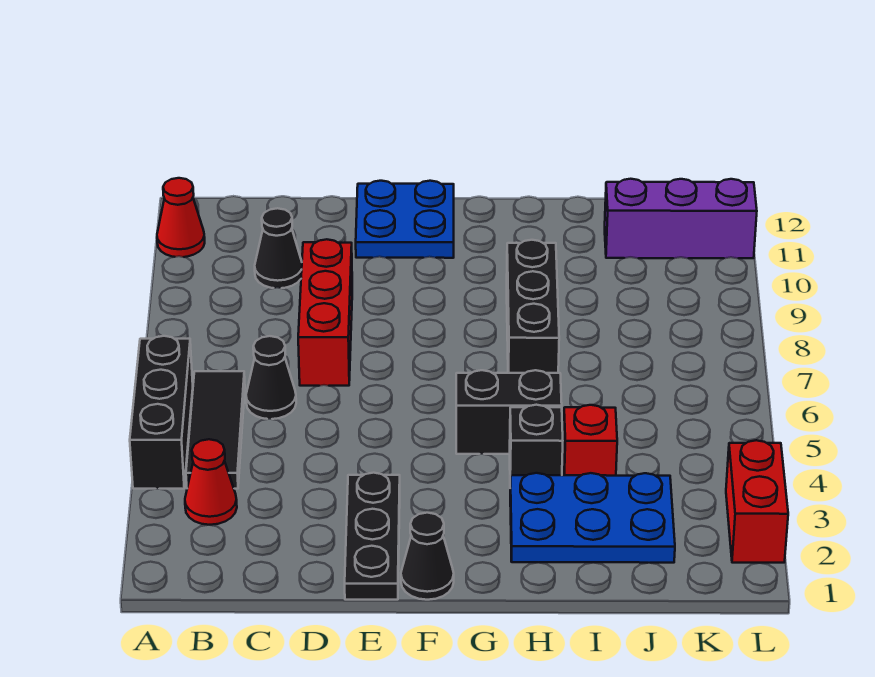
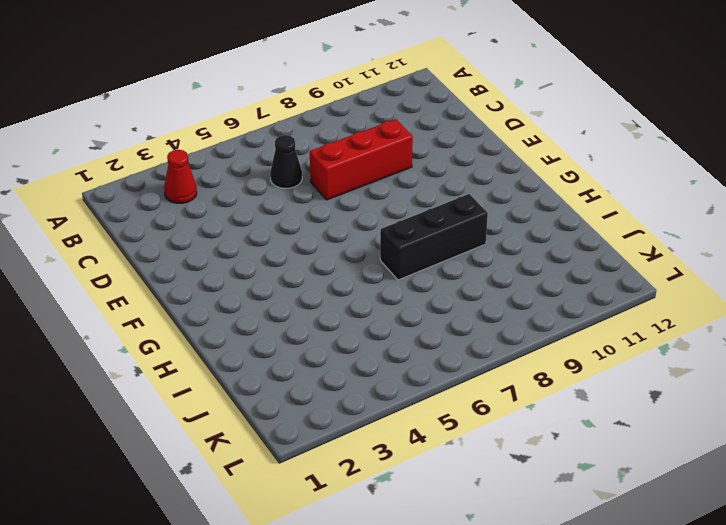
none -> black 1x3 brick [130,336,193,489]
none -> red 1x1 cone [157,178,205,257]
none -> black 1x3 tile [186,371,245,489]

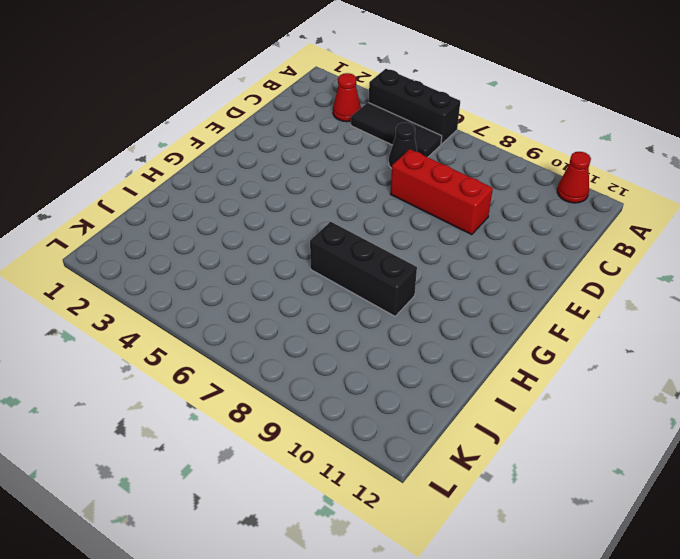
none -> black 1x1 cone [255,208,302,288]
none -> black 1x3 plate [345,473,400,600]
none -> blue 2x2 plate [356,181,454,258]

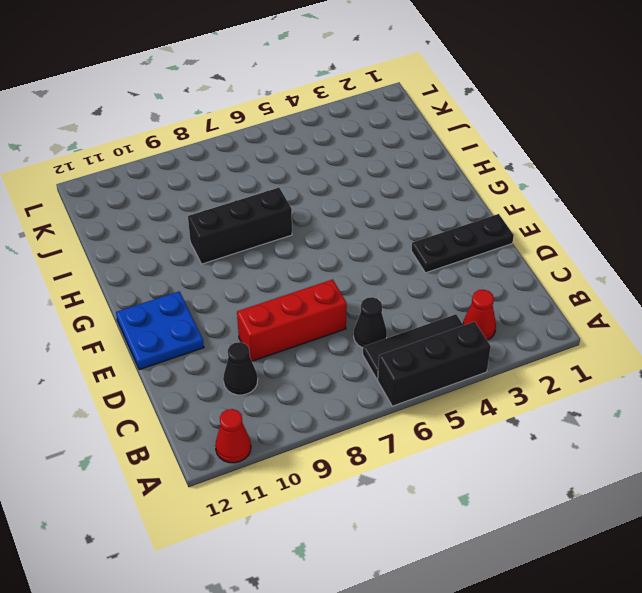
none -> black 1x1 cone [401,513,454,600]
none -> black 1x2 brick [456,370,562,454]
none -> blue 2x3 plate [510,473,675,563]

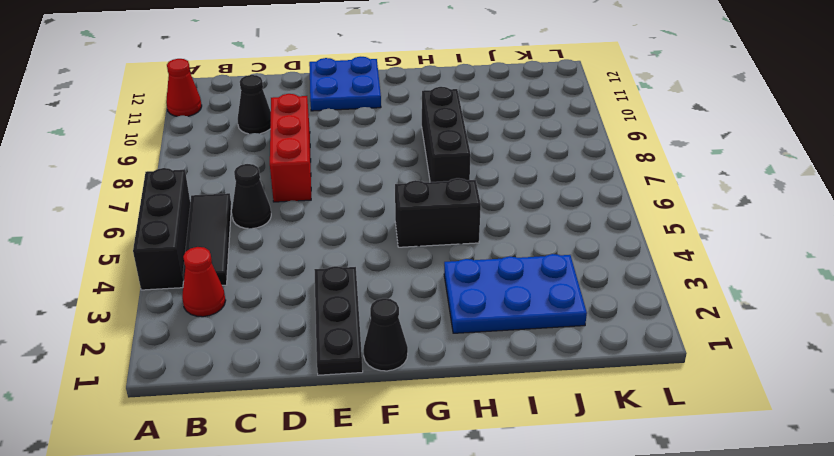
none -> black 1x1 brick [510,405,563,475]
none -> red 1x1 brick [563,405,617,476]
none -> purple 1x3 brick [605,179,757,258]

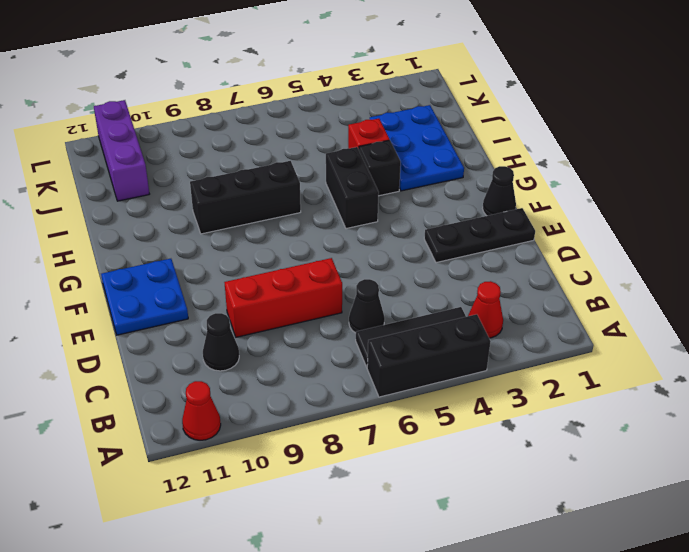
none -> red 1x2 brick [726,440,788,563]

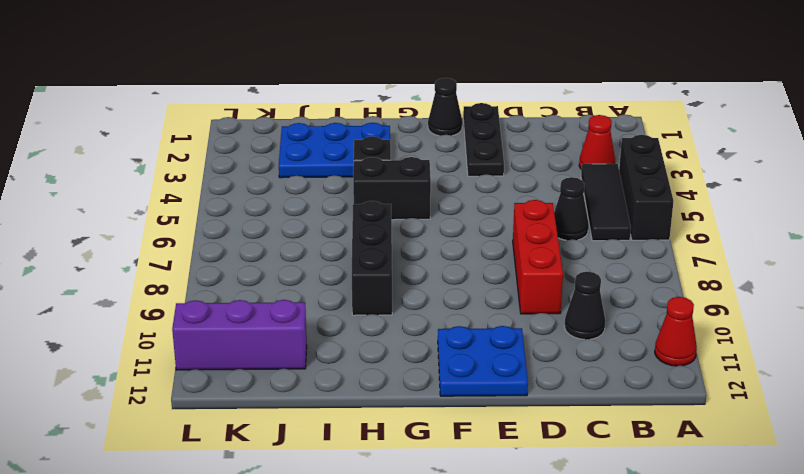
none -> red 1x1 brick [563,405,617,476]
none -> red 1x2 brick [726,440,788,563]

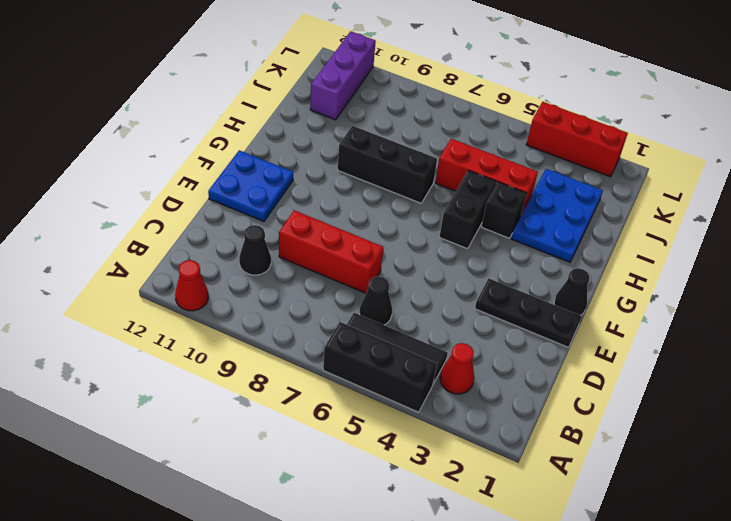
red 1x3 brick [435,139,538,213] -> red 1x1 brick [563,405,617,476]
red 1x3 brick [526,102,628,177] -> red 1x2 brick [726,440,788,563]

